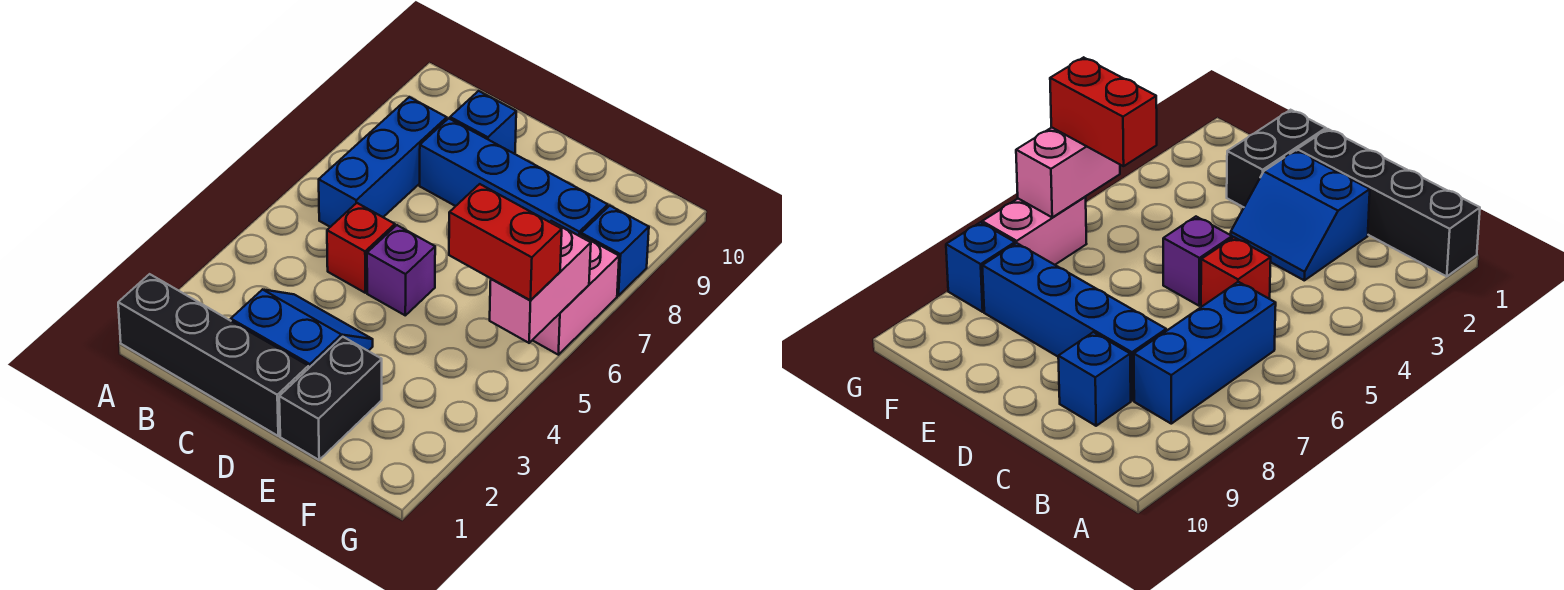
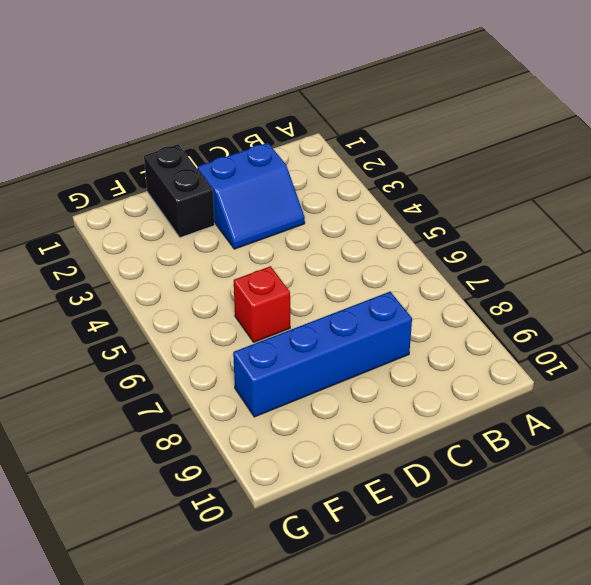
red 1x1 brick [234,266,290,342] -> red 1x1 brick moved to [327,203,395,293]
none -> black 1x4 brick [118,274,308,436]
none -> blue 1x3 brick [319,97,447,227]
none -> blue 1x1 brick [450,91,516,153]

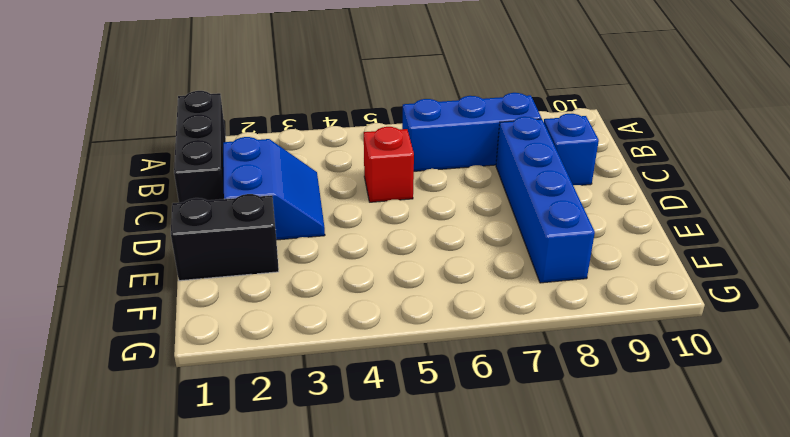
black 1x3 brick [174,91,226,203] -> black 1x4 brick [118,274,308,436]
none -> purple 1x1 brick [367,225,435,315]
none -> pink 1x2 brick [533,235,619,355]
none -> blue 1x1 brick [581,206,649,296]

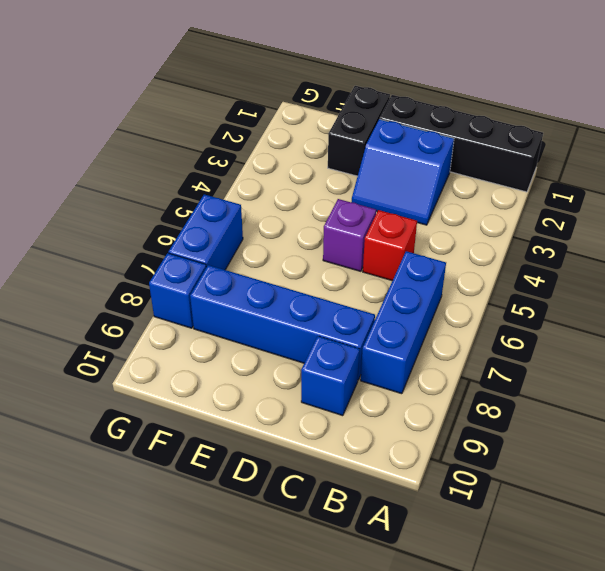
blue 1x2 brick [168,194,243,270] -> pink 1x2 brick [533,235,619,355]
none -> pink 1x2 brick [490,221,591,343]
none -> red 1x2 brick [449,184,562,301]

